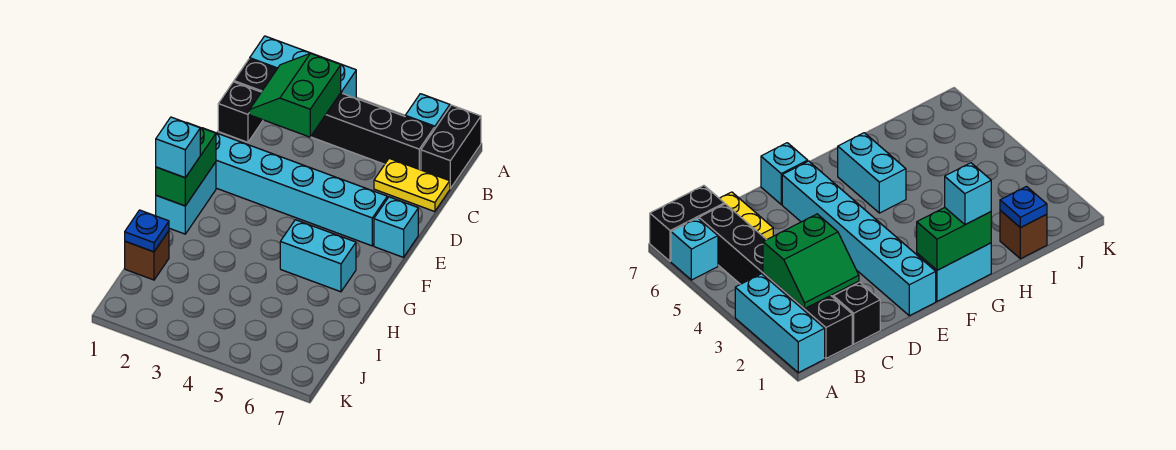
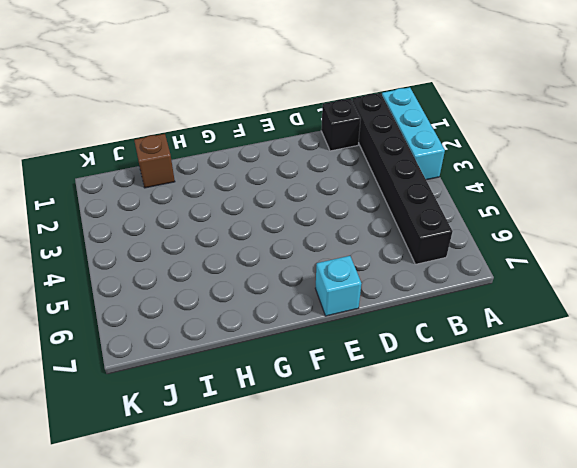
none -> cyan 1x1 brick [405,94,450,130]
none -> black 1x2 brick [421,105,481,188]
none -> yellow 1x2 plate [374,158,450,212]

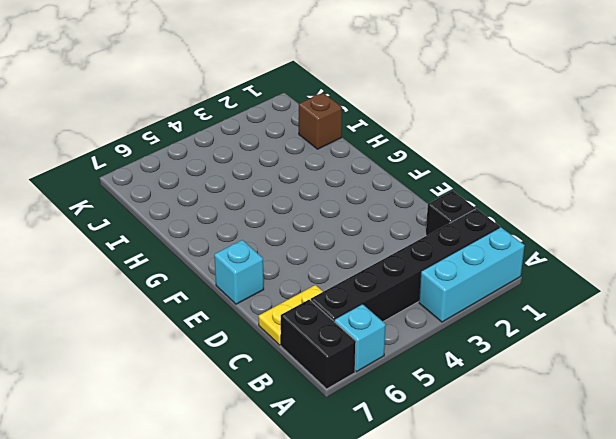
none -> cyan 1x6 brick [203,128,387,246]
none -> cyan 1x2 brick [156,162,216,234]
none -> cyan 1x2 brick [280,220,356,292]

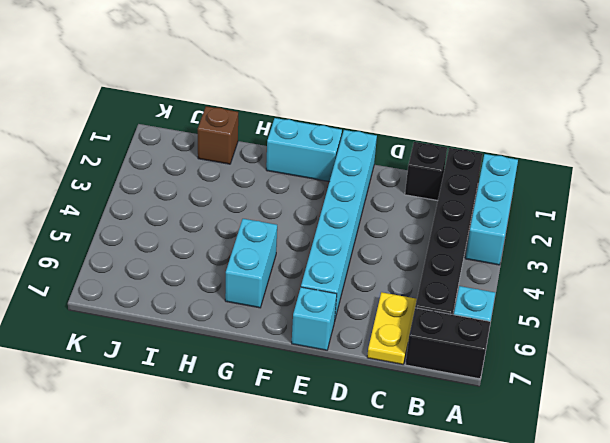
none -> green 2x2 slope [250,53,341,137]
none -> green 1x2 brick [156,123,216,206]
none -> blue 1x1 plate [125,210,169,252]

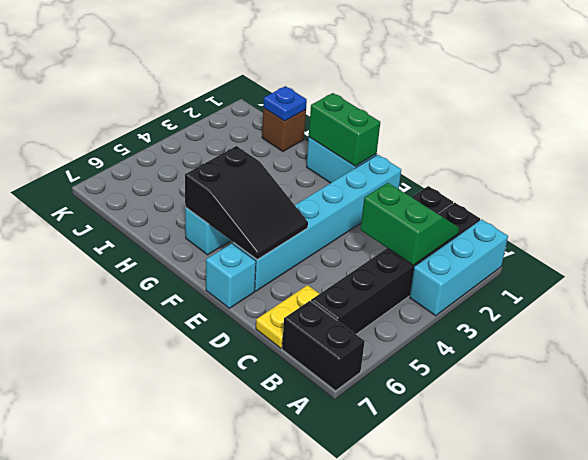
black 2x3 slope [185,146,308,260] -> none
none -> cyan 1x1 brick [405,94,450,130]
none -> cyan 1x1 brick [156,117,200,178]

